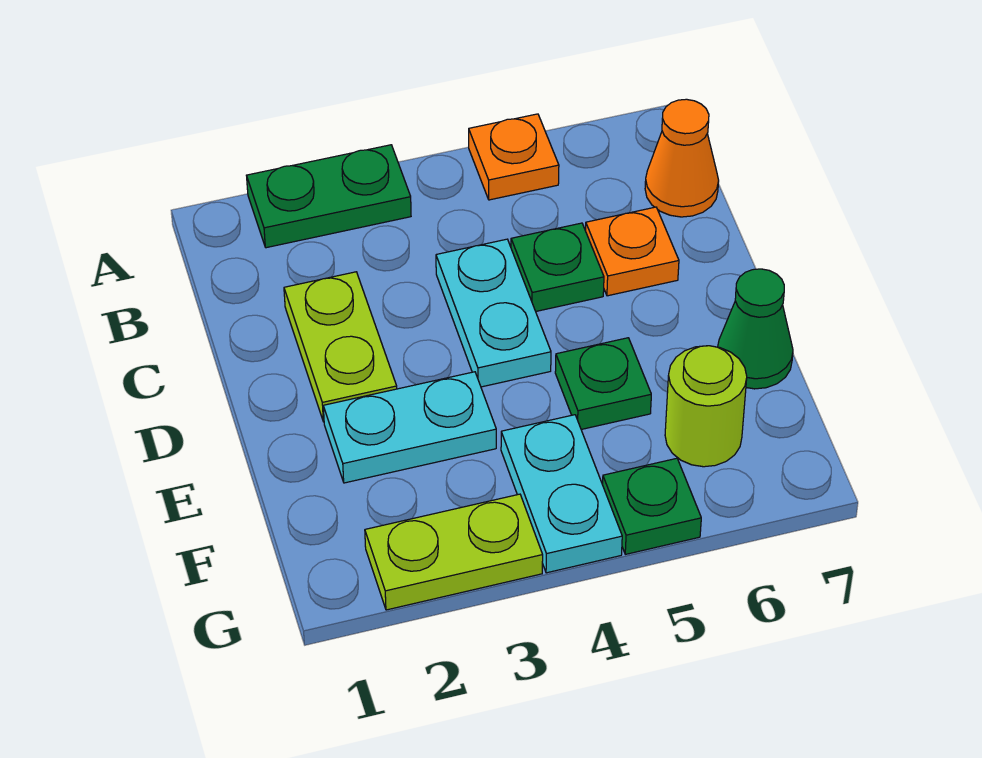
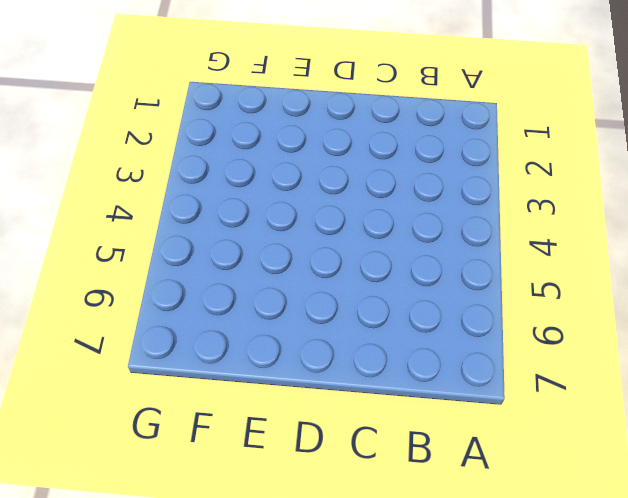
none -> green 1x2 plate [246,145,411,248]
none -> orange 1x1 plate [469,114,559,200]
none -> orange 1x1 cone [645,99,719,217]

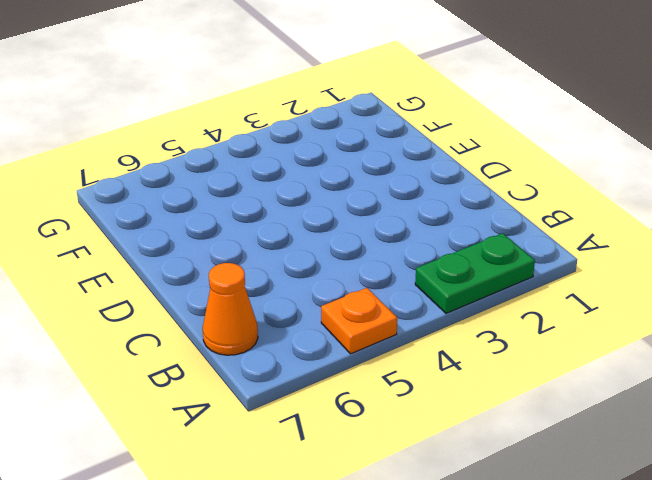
none -> lime 1x2 plate [284,272,397,422]
none -> cyan 1x2 plate [436,239,551,387]
none -> green 1x1 plate [511,223,604,311]

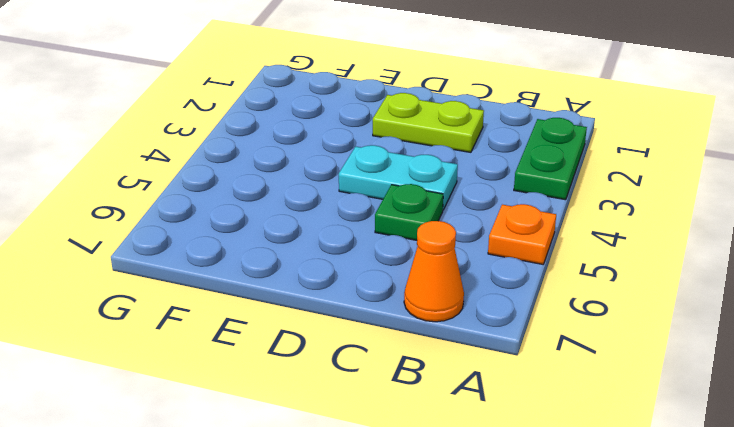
none -> orange 1x1 plate [586,207,679,296]
none -> cyan 1x2 plate [323,372,496,483]
none -> green 1x1 plate [555,338,651,429]

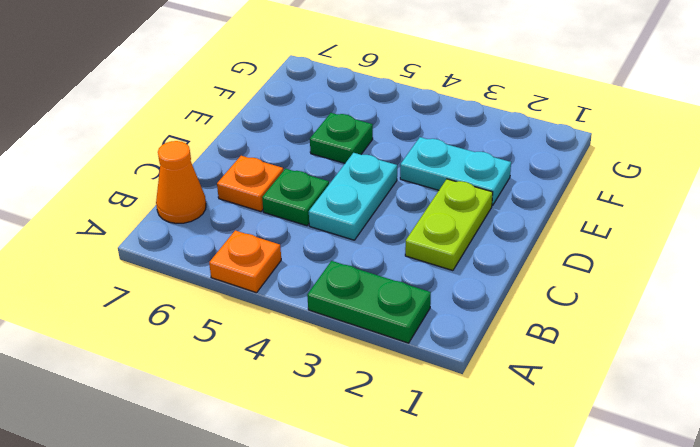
none -> green 1x1 cone [718,269,793,389]
none -> cyan 1x2 plate [501,415,622,573]
none -> lime 1x1 round brick [665,346,747,467]

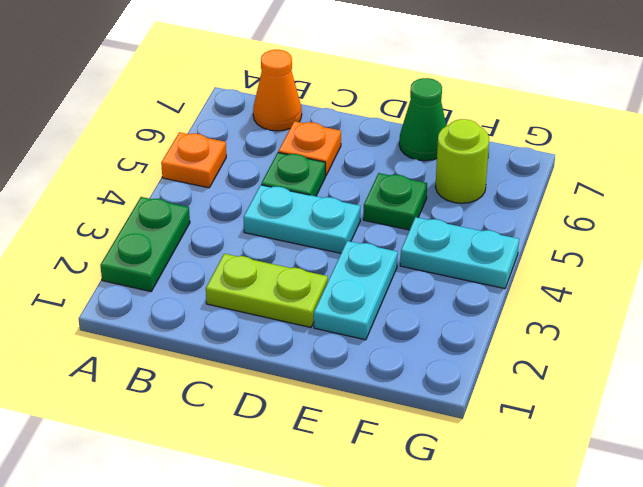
none -> lime 1x2 plate [365,494,543,610]
none -> green 1x1 plate [603,458,701,554]

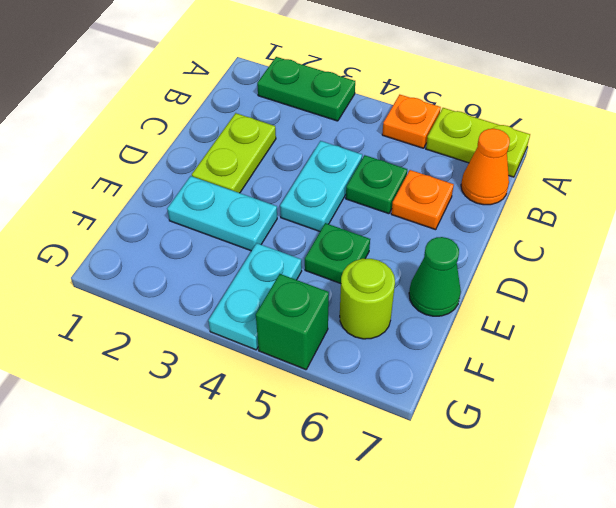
lime 1x2 plate [426,108,530,177] -> lime 1x2 plate moved to [365,494,543,610]
green 1x1 brick [256,274,329,370] -> green 1x1 plate [603,458,701,554]

